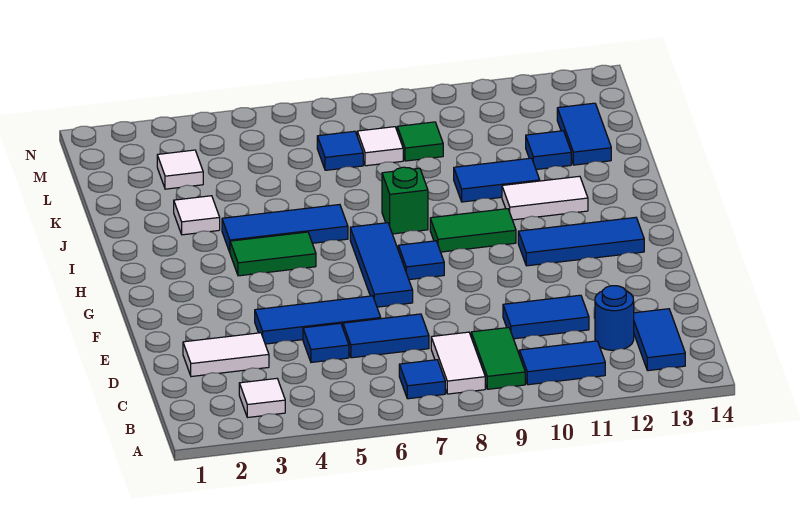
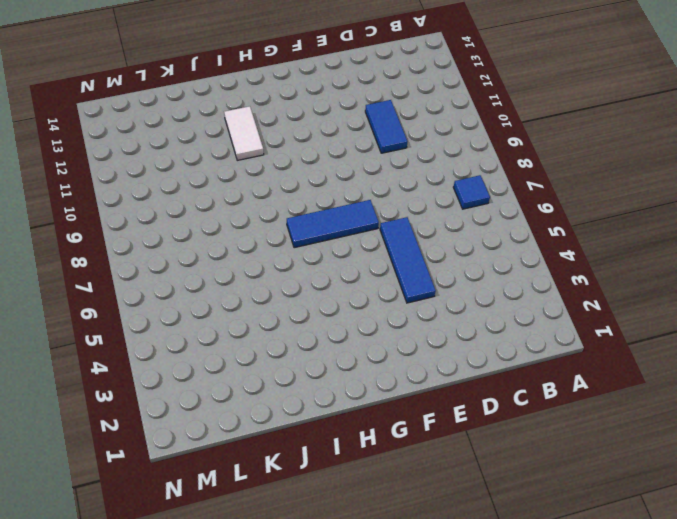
none -> white 1x1 tile [239,378,285,418]
none -> white 1x2 tile [431,332,485,394]
none -> green 1x2 tile [471,328,525,389]

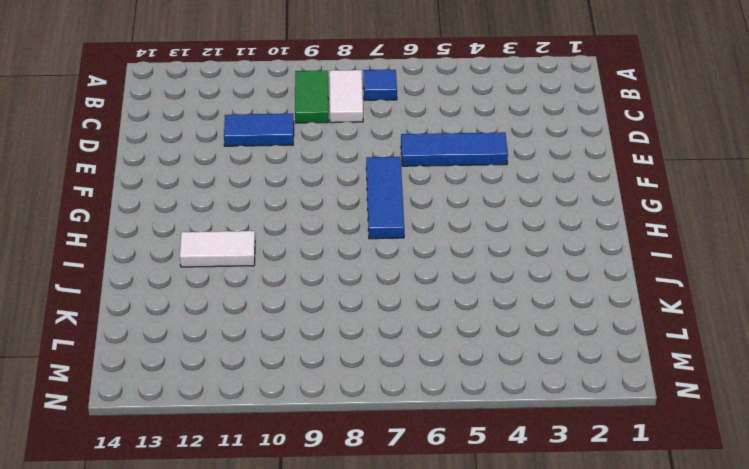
none -> white 1x1 tile [239,378,285,418]
none -> blue 1x2 tile [519,341,605,385]
none -> blue 1x2 tile [634,309,685,371]

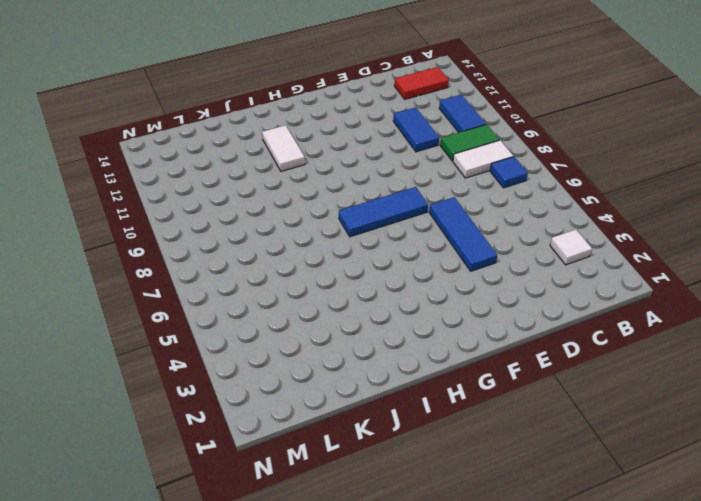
red 1x2 tile [394,67,449,99] -> blue 1x2 tile [634,309,685,371]
none -> blue 1x1 round brick [595,286,634,350]
none -> white 1x2 tile [183,333,269,377]
none -> blue 1x1 tile [303,323,349,362]

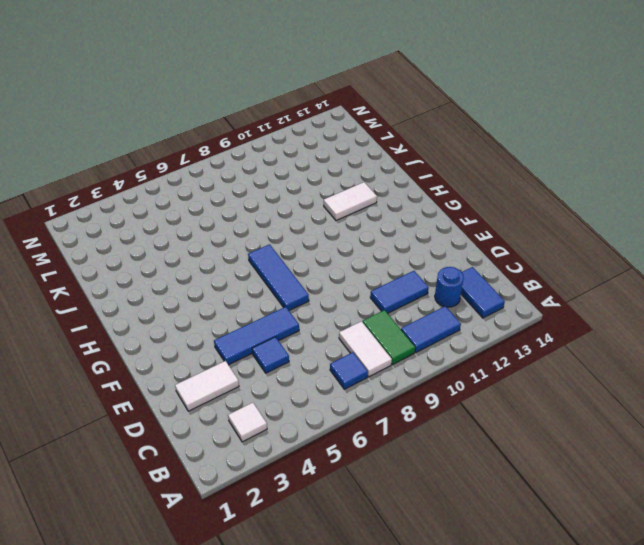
none -> blue 1x2 tile [343,314,429,358]
none -> blue 1x1 tile [398,241,444,280]
none -> blue 1x3 tile [518,217,644,266]

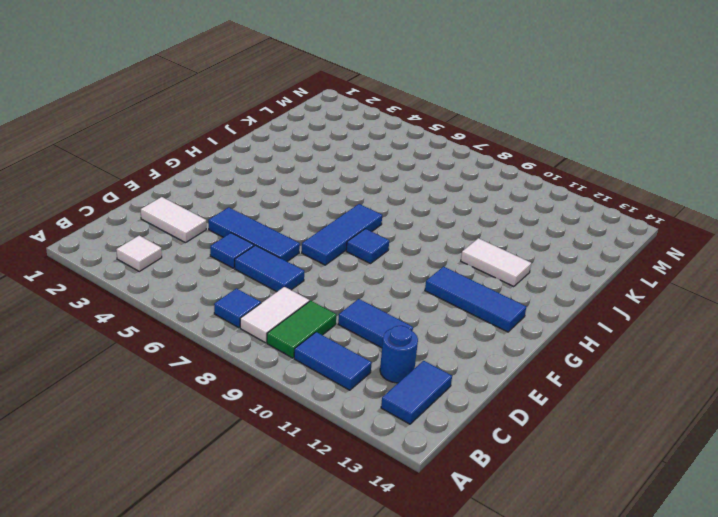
none -> green 1x2 tile [230,232,316,276]
none -> green 1x2 tile [430,209,516,252]
none -> blue 1x3 tile [222,205,348,252]

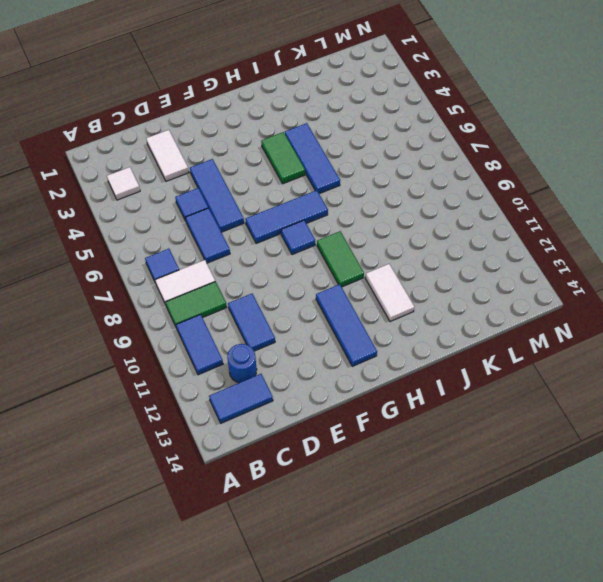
none -> green 1x1 brick [382,167,428,234]
none -> white 1x1 tile [174,196,220,235]
none -> blue 1x2 tile [454,158,540,202]

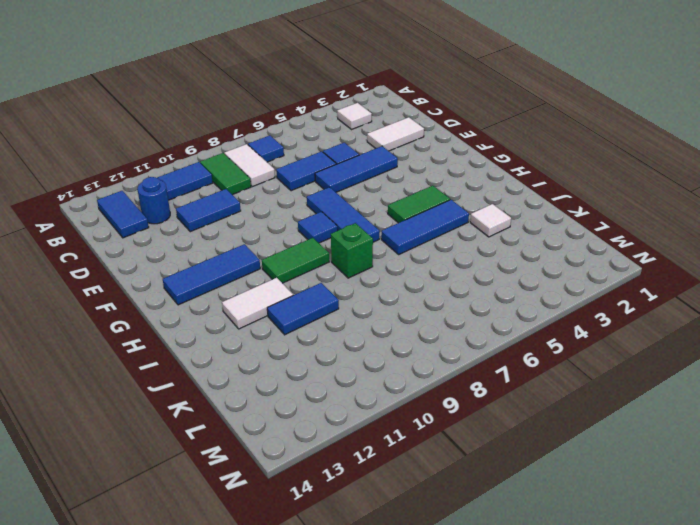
none -> blue 1x1 tile [526,131,571,170]
none -> blue 1x2 tile [557,103,611,165]
none -> white 1x1 tile [157,150,203,189]

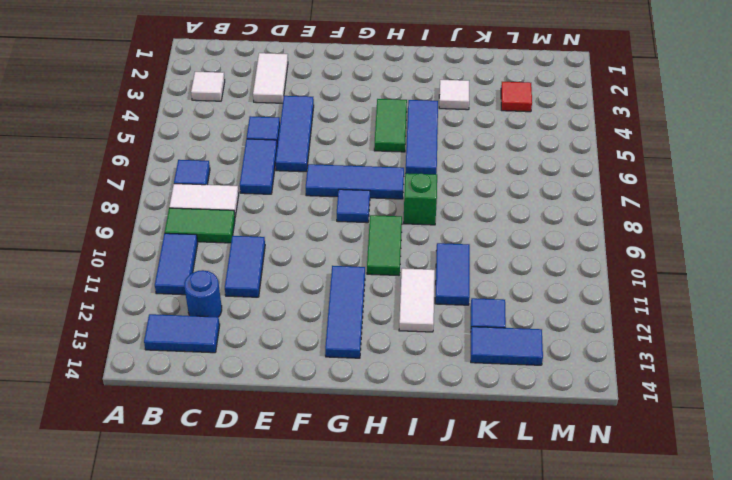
red 1x1 tile [501,82,532,112] -> white 1x1 tile [157,150,203,189]
none -> blue 1x1 tile [317,131,363,170]
none -> white 1x1 tile [357,127,403,166]
none -> green 1x1 tile [397,122,443,161]

